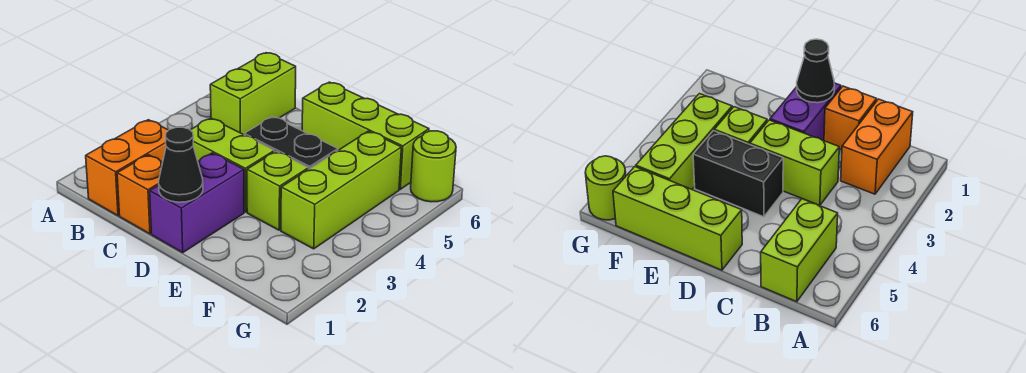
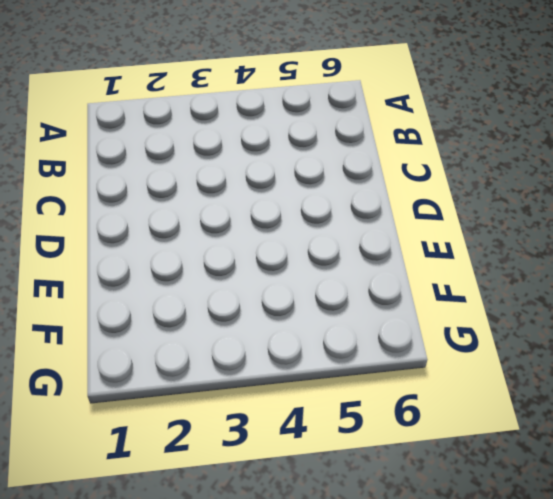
none -> orange 1x2 brick [86,120,168,216]
none -> lime 1x2 brick [210,53,296,135]

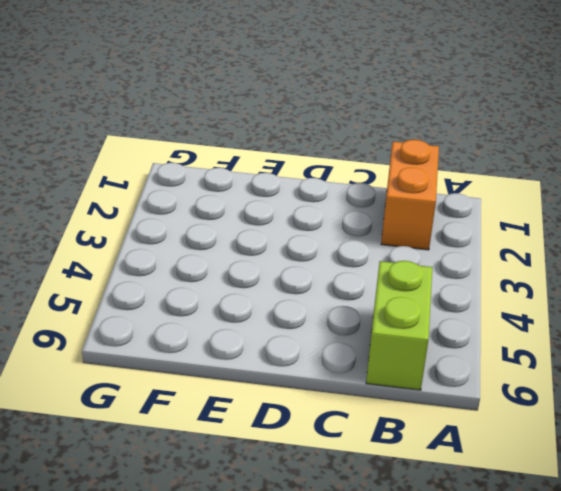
none -> orange 1x1 brick [117,155,163,234]
none -> lime 1x2 brick [191,118,274,212]

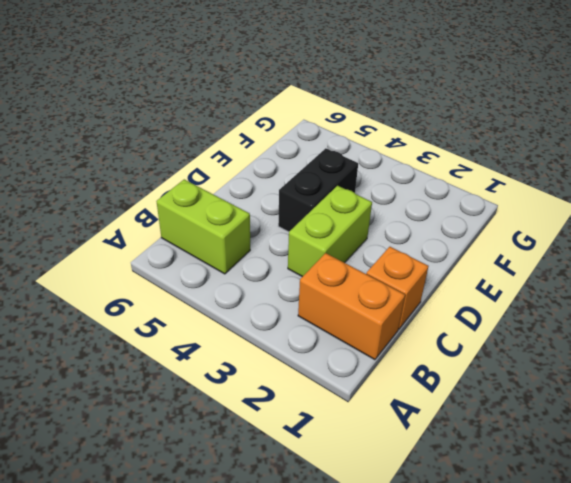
none -> purple 1x2 brick [150,153,244,253]
none -> lime 1x3 brick [302,82,429,189]

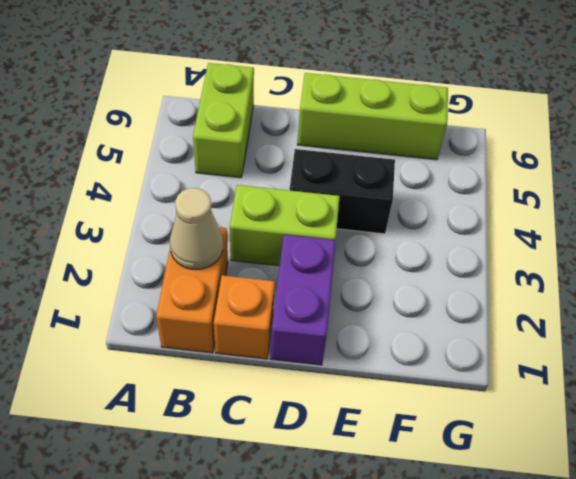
tan 1x1 cone [170,188,223,269] -> none
none -> lime 1x1 brick [247,151,309,230]
none -> lime 1x3 brick [281,131,401,249]

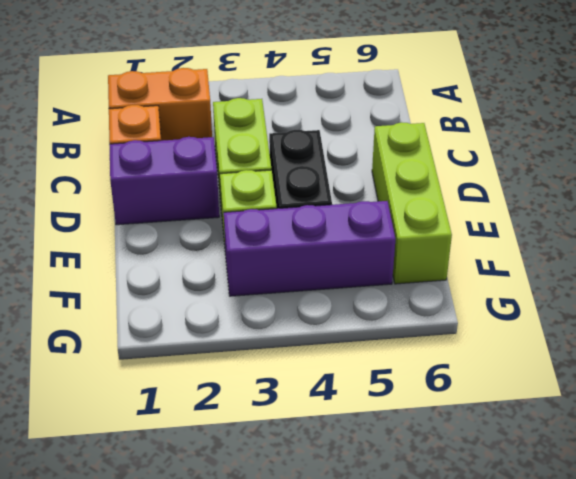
purple 1x3 brick [224,201,396,296] -> lime 1x3 brick [281,131,401,249]
none -> lime 1x2 brick [210,53,296,135]
none -> lime 1x1 round brick [411,131,456,202]

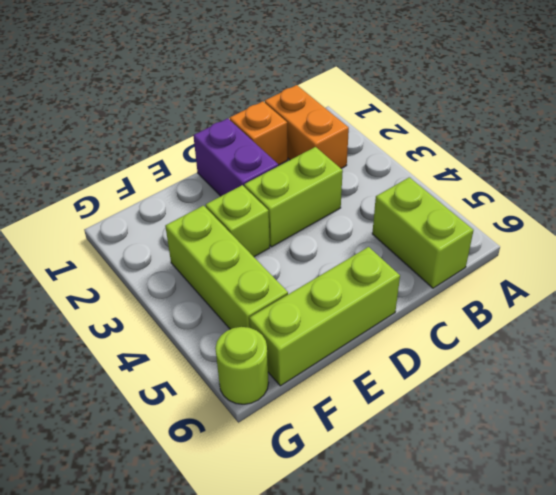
none -> black 1x2 brick [244,117,338,169]
none -> black 1x1 cone [159,127,203,202]

